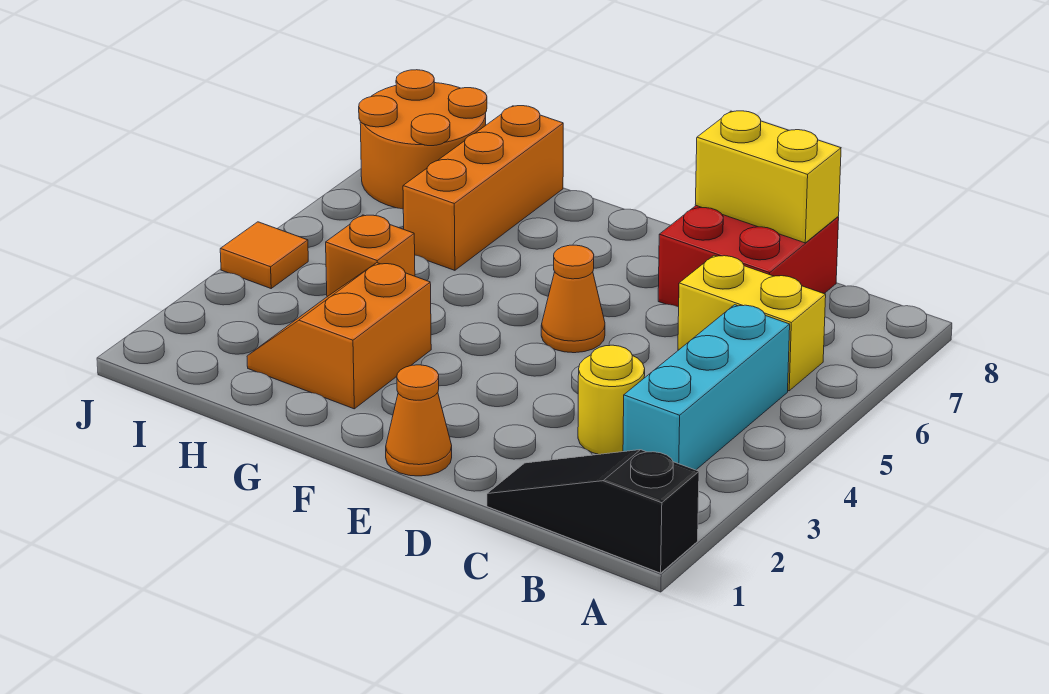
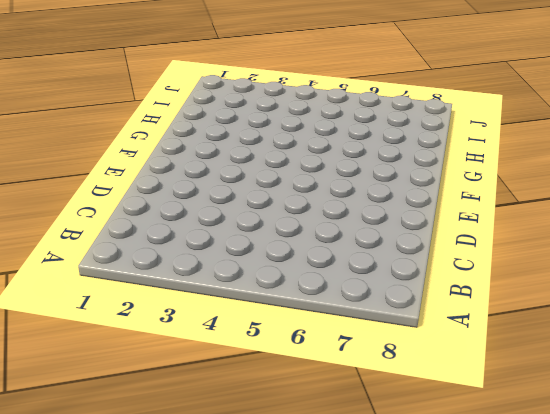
none -> black 1x3 slope [487,450,699,573]
none -> cyan 1x3 brick [623,305,790,470]
none -> yellow 1x2 brick [678,255,826,391]

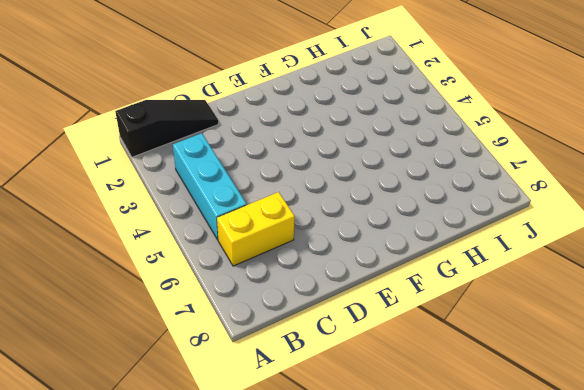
none -> yellow 1x1 round brick [578,345,645,454]
none -> red 2x2 brick [658,206,839,307]
none -> orange 1x1 cone [386,365,452,476]

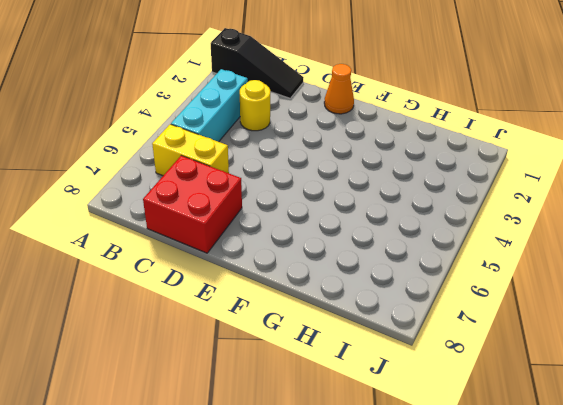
none -> orange 1x1 cone [541,245,605,353]
none -> orange 2x2 slope [247,263,431,409]
none -> orange 1x1 brick [326,215,415,297]

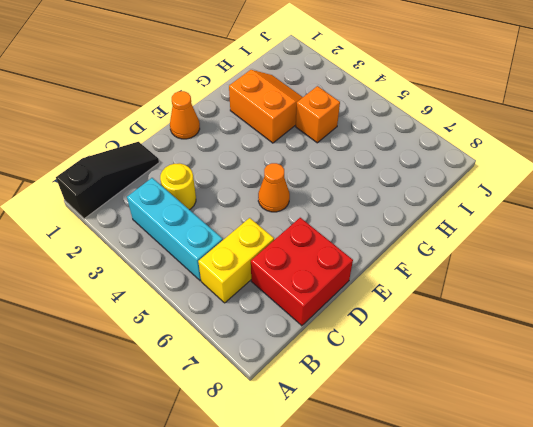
none -> orange 1x3 brick [403,106,563,270]
none -> orange 2x2 round brick [359,70,487,209]
none -> orange 1x1 tile [220,222,308,288]

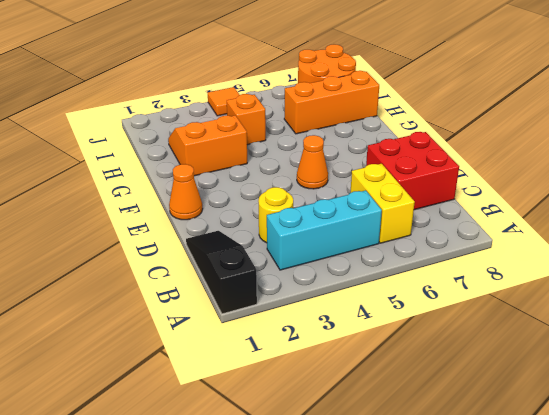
none -> yellow 1x2 brick [695,111,841,243]

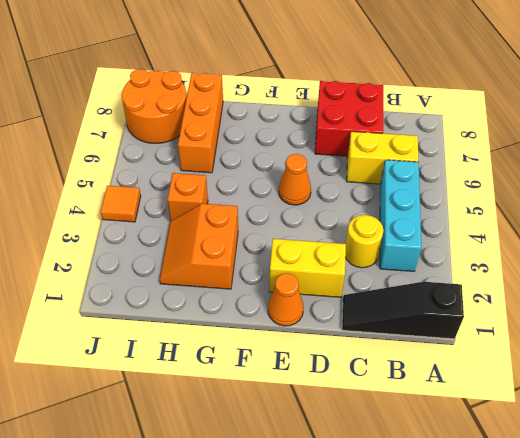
yellow 1x2 brick [269,239,346,297] -> yellow 1x2 brick moved to [695,111,841,243]

